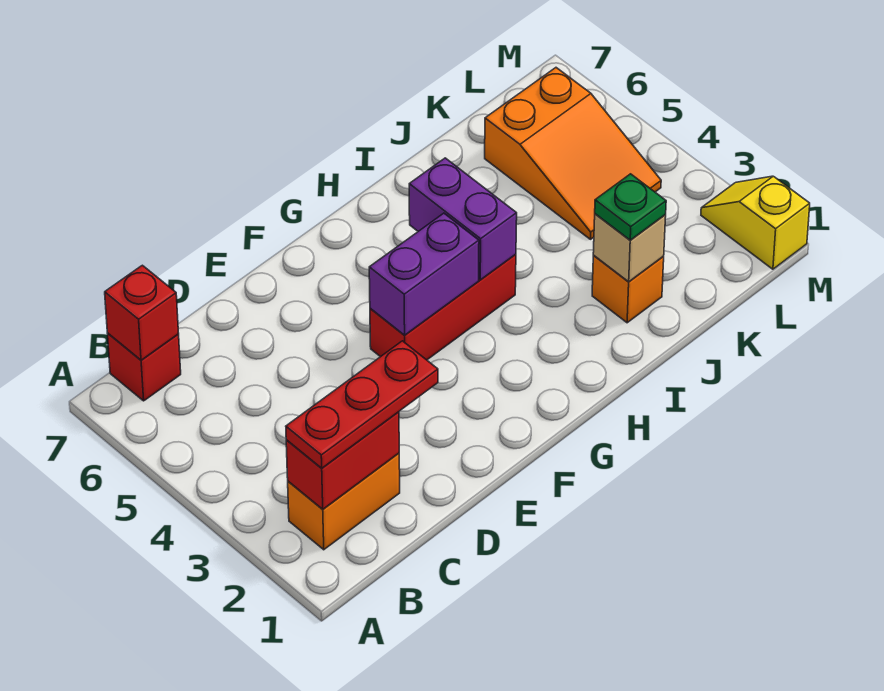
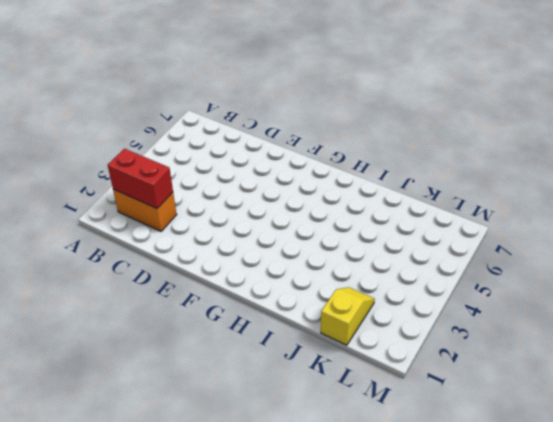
yellow 1x2 slope [321,287,375,345] -> yellow 1x2 slope moved to [701,176,810,269]
none -> red 1x1 brick [108,334,181,401]
none -> red 1x3 brick [370,254,516,360]
none -> orange 1x1 brick [592,256,664,323]

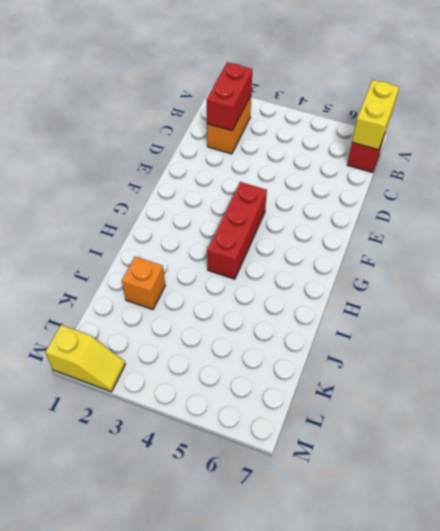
yellow 1x2 brick [352,80,399,150] -> red 1x1 brick [105,265,179,360]
none -> orange 2x3 slope [485,68,661,239]
none -> purple 1x2 brick [369,213,479,335]
none -> purple 1x2 brick [409,158,517,280]

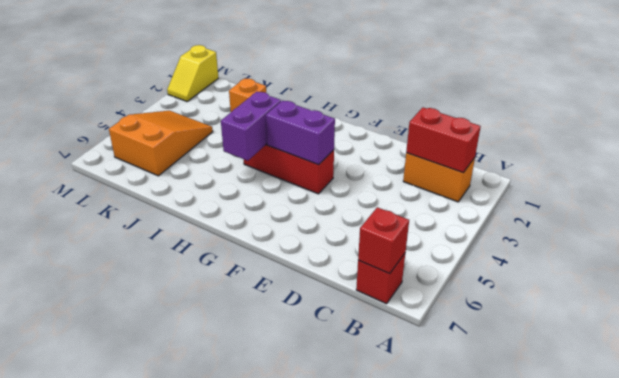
none -> tan 1x1 brick [593,214,666,282]
none -> red 1x3 plate [286,341,438,468]
none -> green 1x1 plate [595,174,666,240]

